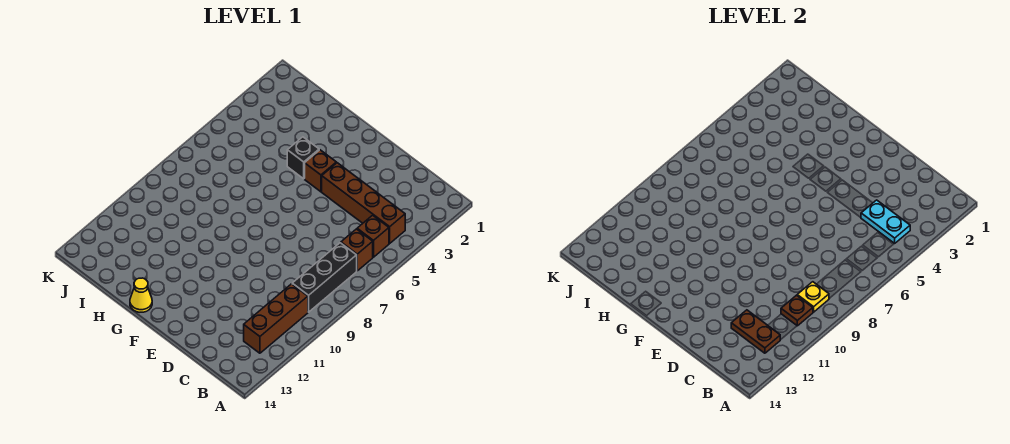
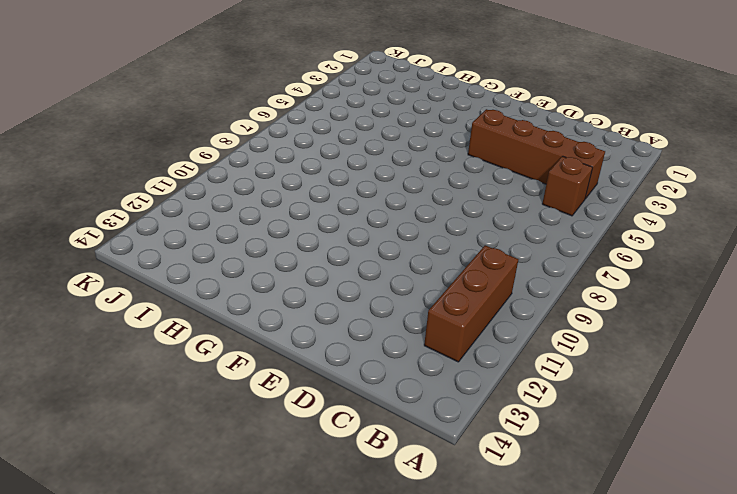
none -> brown 1x1 brick [341,229,373,271]
none -> black 1x3 brick [292,243,357,312]
none -> brown 1x1 brick [305,150,336,192]

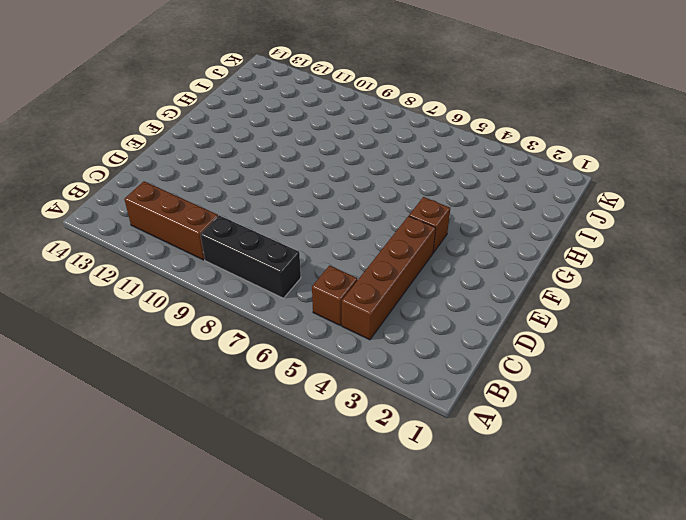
none -> brown 1x1 brick [341,229,373,271]
none -> black 1x1 brick [287,137,319,179]
none -> yellow 1x1 cone [130,278,152,312]

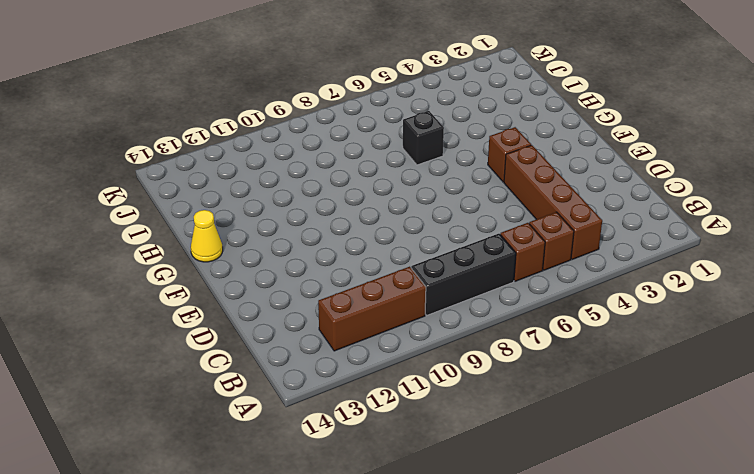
black 1x1 brick [403,111,444,165] -> black 1x1 brick moved to [287,137,319,179]
none -> cyan 1x2 plate [861,200,910,243]
none -> yellow 1x1 plate [797,282,829,312]
none -> brown 1x1 plate [781,295,813,326]

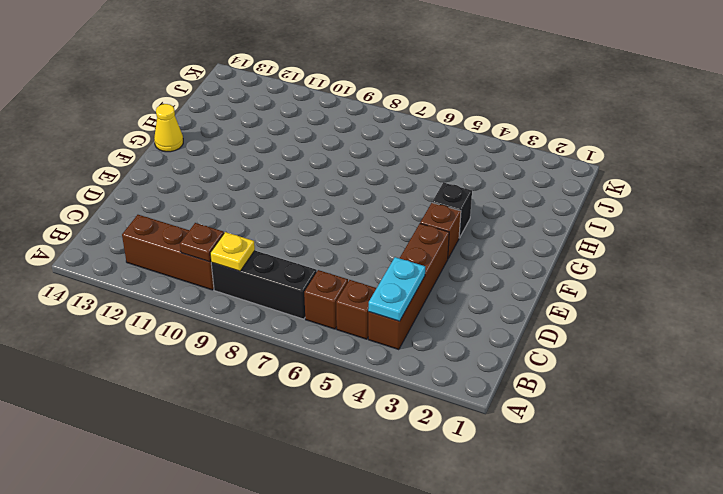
none -> brown 1x2 plate [731,310,780,353]

